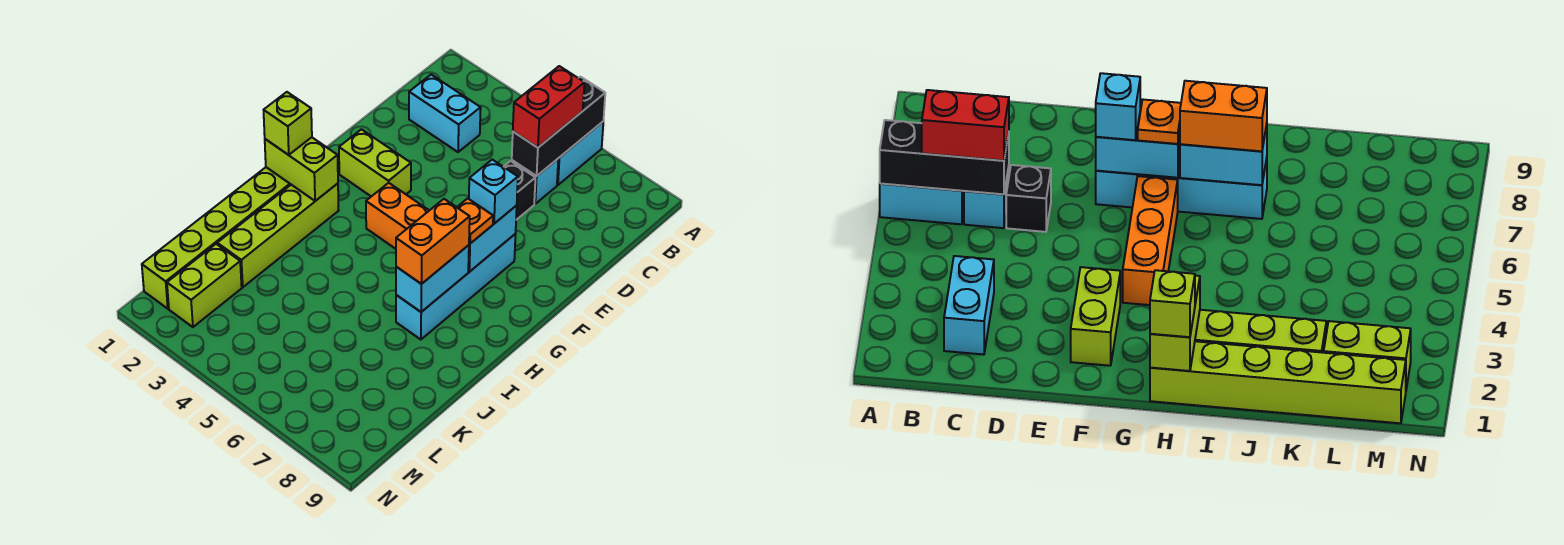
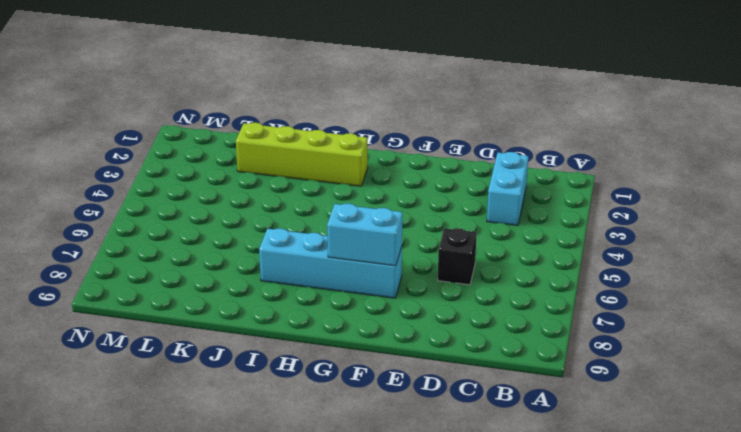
none -> cyan 1x2 brick [557,122,603,185]
none -> cyan 1x1 brick [512,159,558,204]
none -> lime 1x2 brick [339,129,411,196]

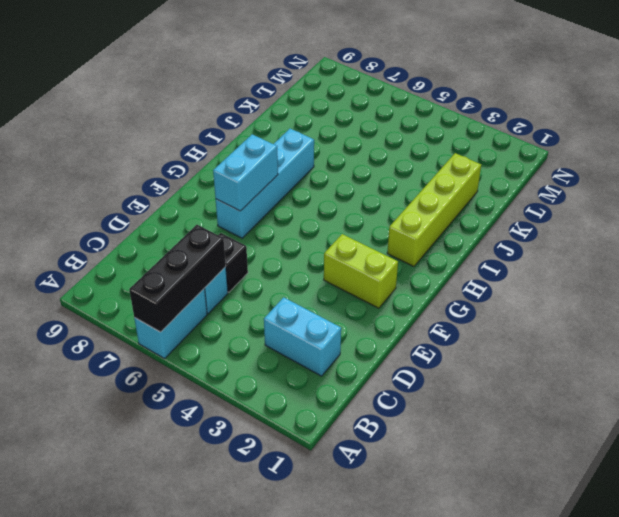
none -> orange 1x3 brick [366,183,429,249]
none -> lime 1x6 brick [142,167,291,309]
none -> lime 1x2 brick [167,244,242,327]

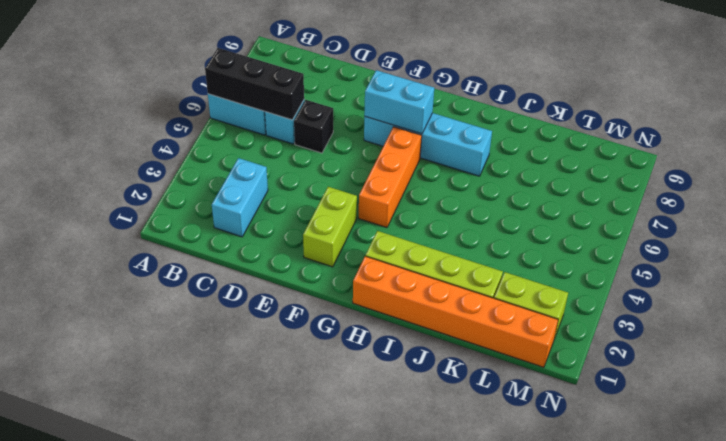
orange 1x6 brick [353,256,558,367] -> lime 1x6 brick [142,167,291,309]
none -> lime 1x2 brick [265,137,338,201]
none -> cyan 1x2 brick [396,245,469,312]
none -> red 1x2 brick [513,66,584,148]

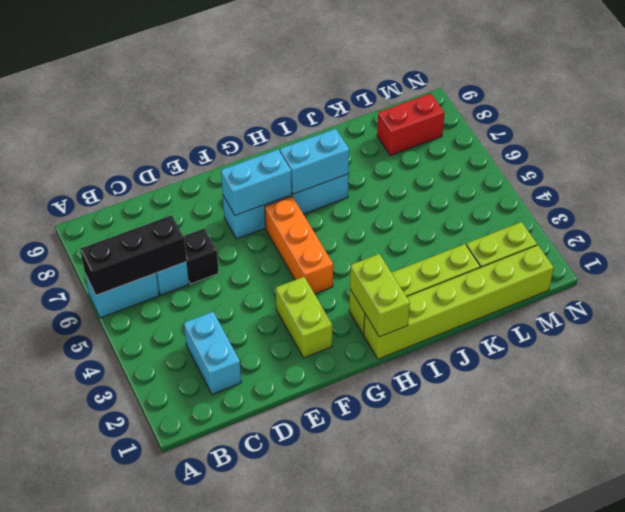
red 1x2 brick [377,93,445,155] -> red 1x2 brick moved to [513,66,584,148]
none -> cyan 1x1 brick [469,160,518,224]
none -> orange 1x1 plate [457,198,493,243]
none -> lime 1x1 brick [264,92,312,155]

